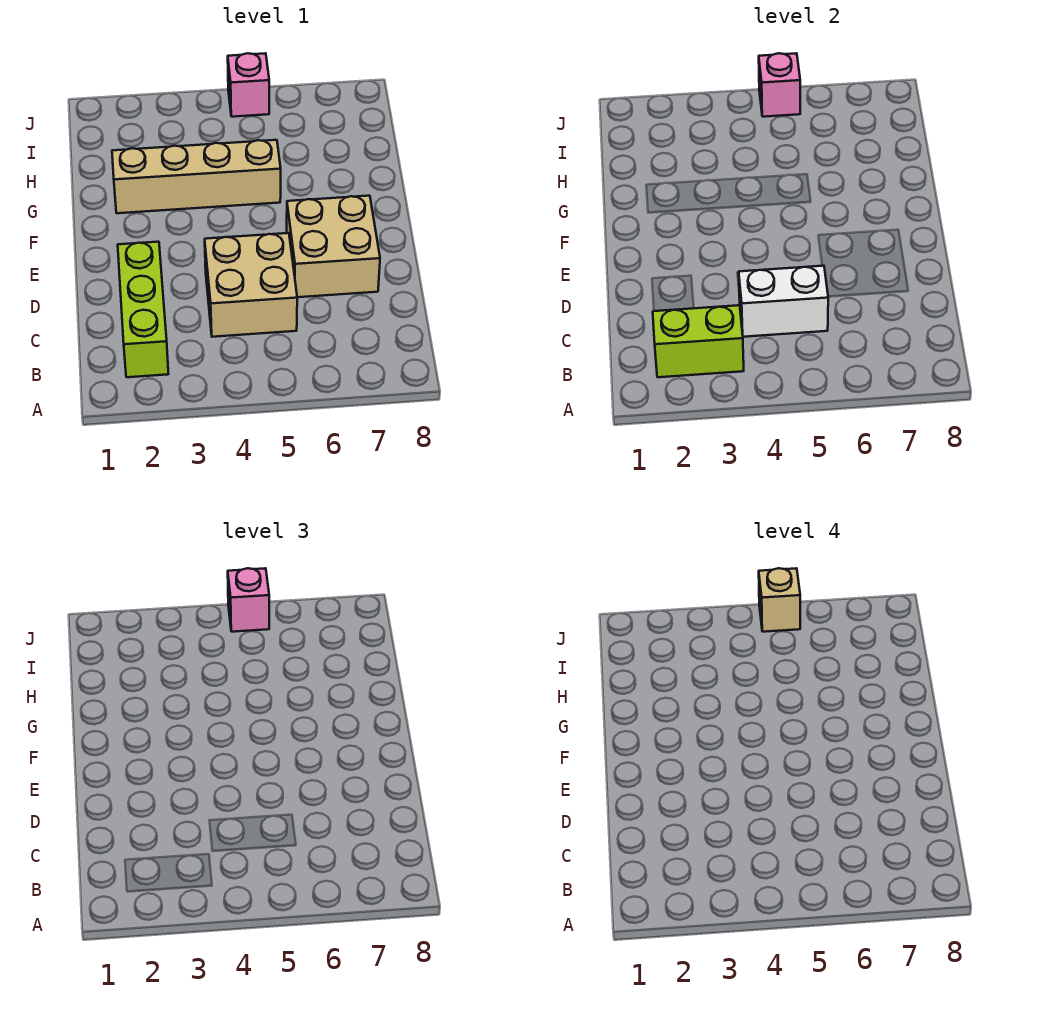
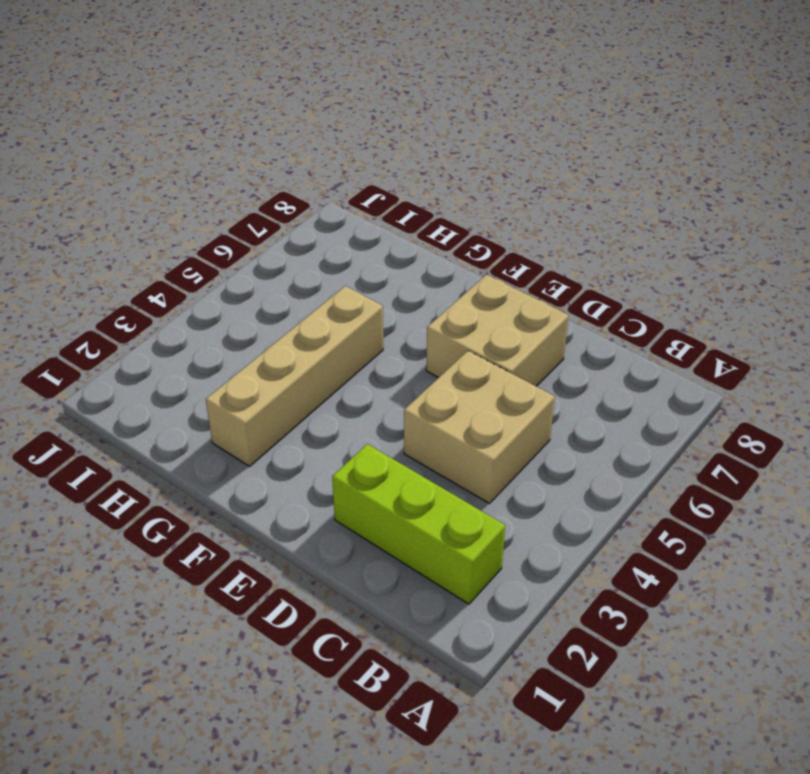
none -> pink 1x1 brick [228,53,269,117]
none -> lime 1x2 brick [653,305,744,377]

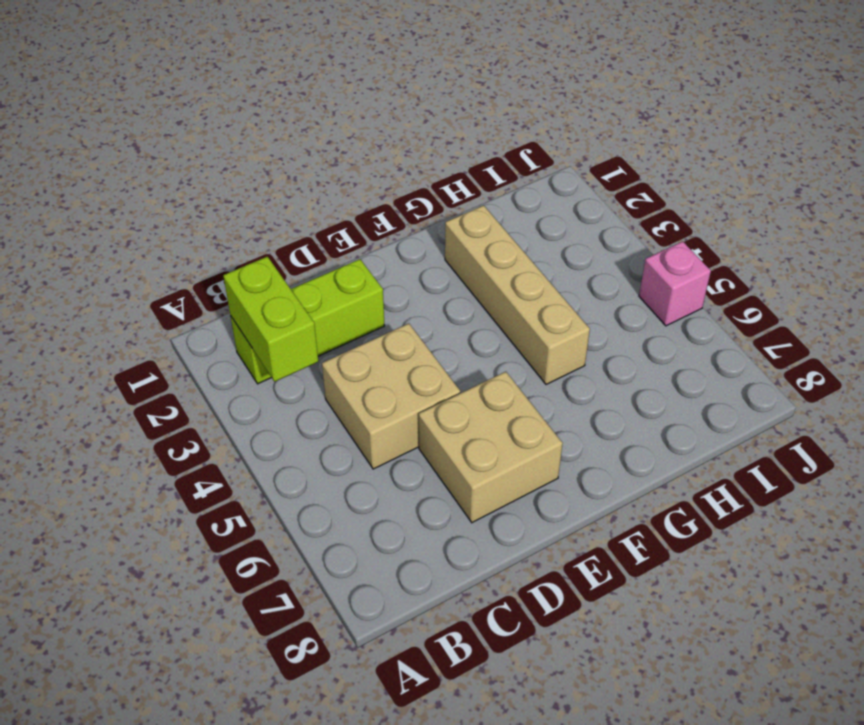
none -> white 1x2 brick [739,266,828,337]
none -> pink 1x1 brick [759,53,800,117]

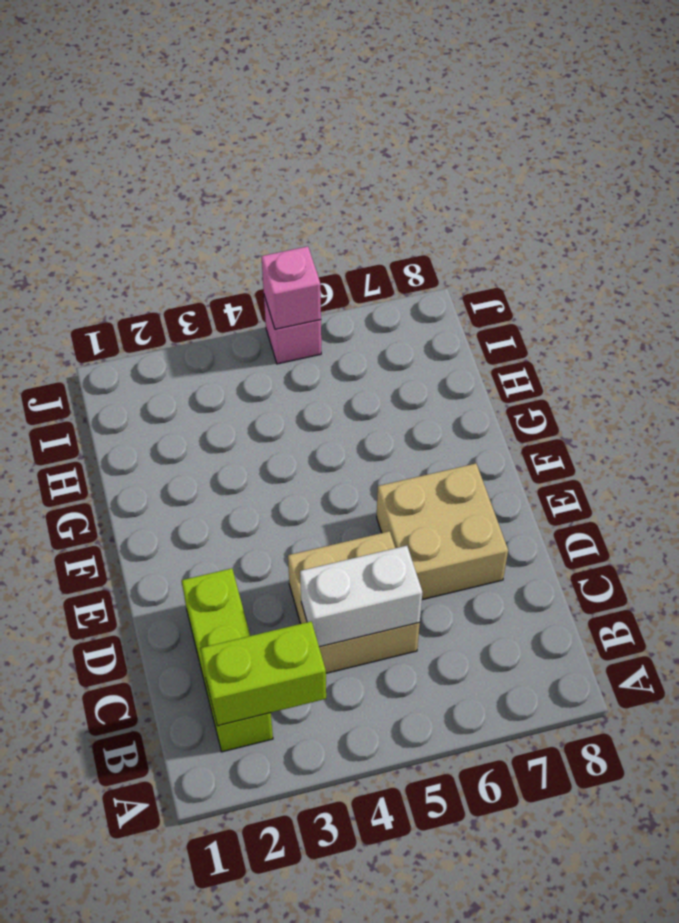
none -> tan 1x4 brick [112,140,281,213]
none -> pink 1x1 brick [228,568,269,632]

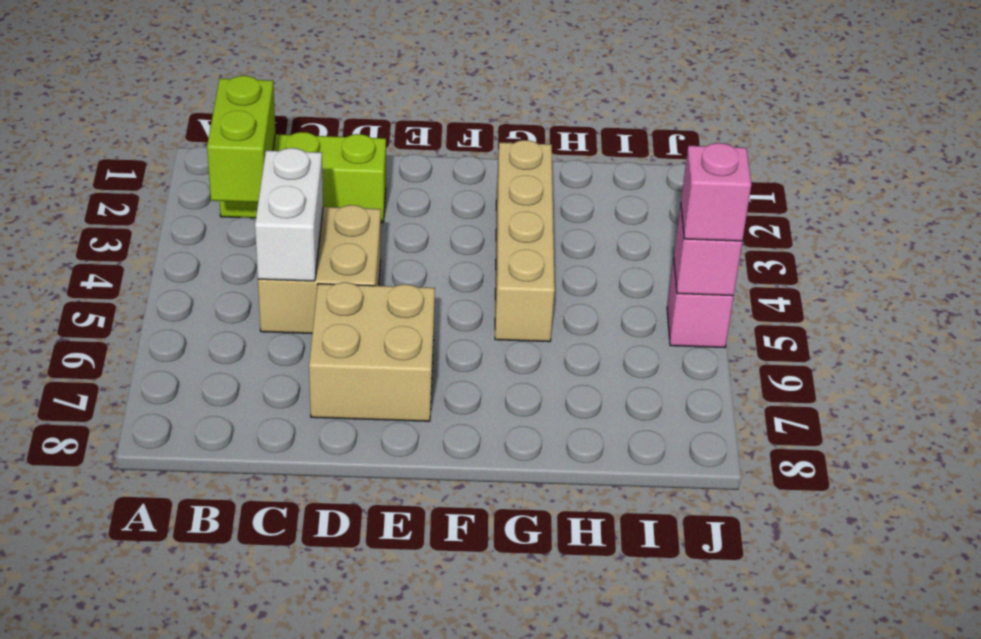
none -> tan 1x1 brick [759,568,800,632]

